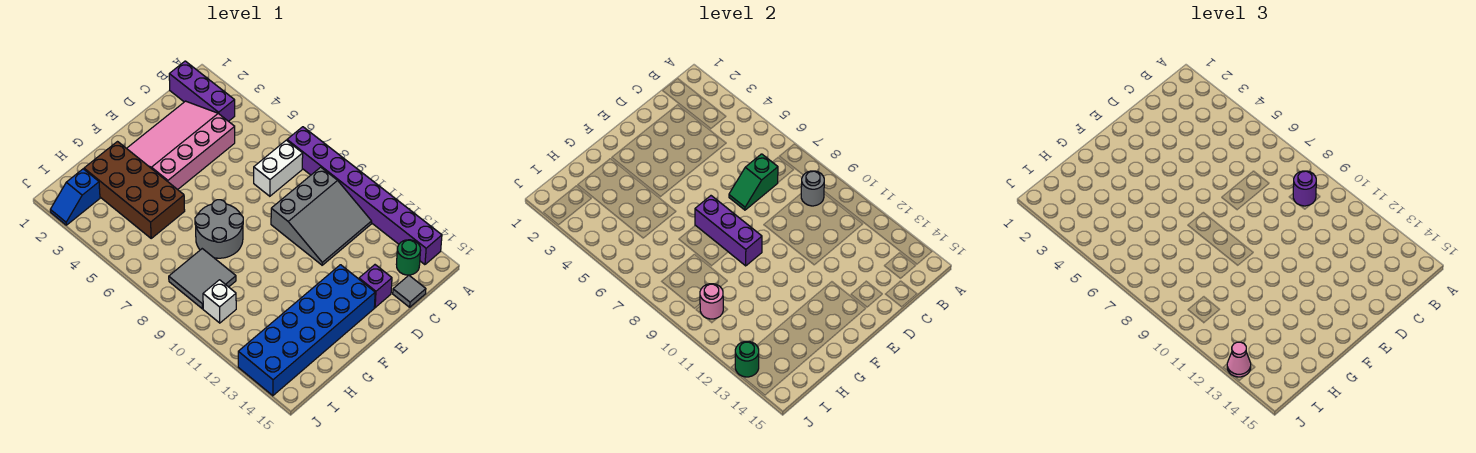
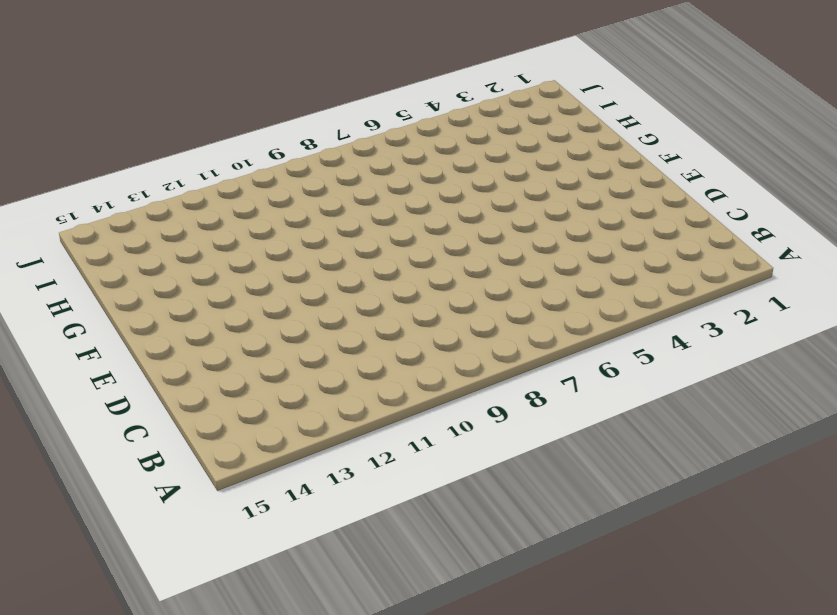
none -> purple 1x8 brick [287,127,442,265]
none -> purple 1x3 brick [169,61,235,121]
none -> white 1x2 brick [254,140,303,196]

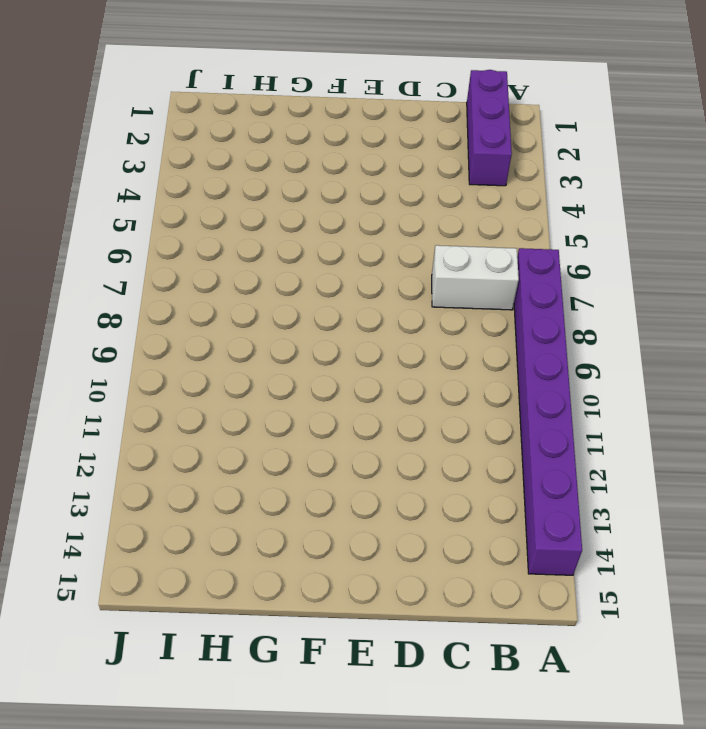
none -> grey 3x3 slope [271,167,372,265]
none -> green 1x1 round brick [396,240,421,275]
none -> pink 3x4 slope [127,101,235,190]

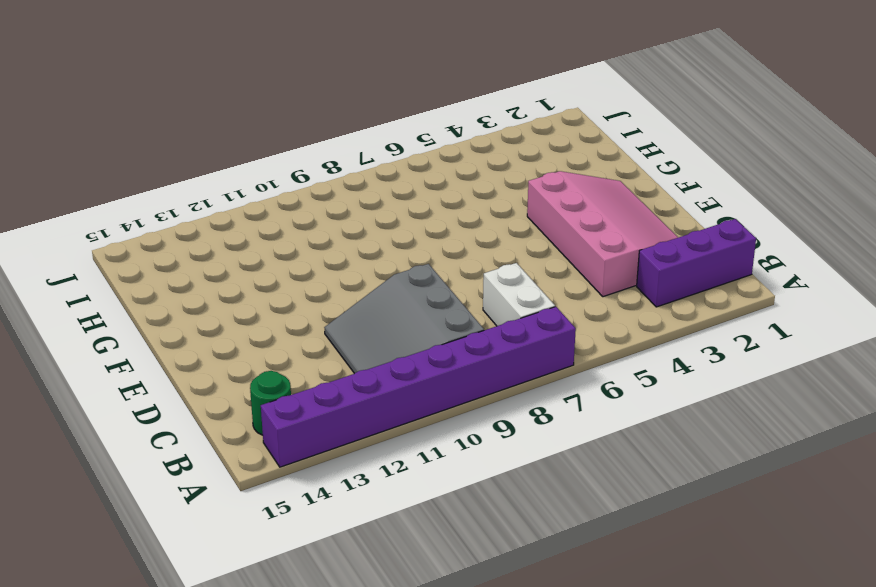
none -> grey 1x1 tile [393,275,426,307]
none -> purple 1x1 brick [359,265,392,308]
none -> blue 2x6 brick [238,265,375,396]

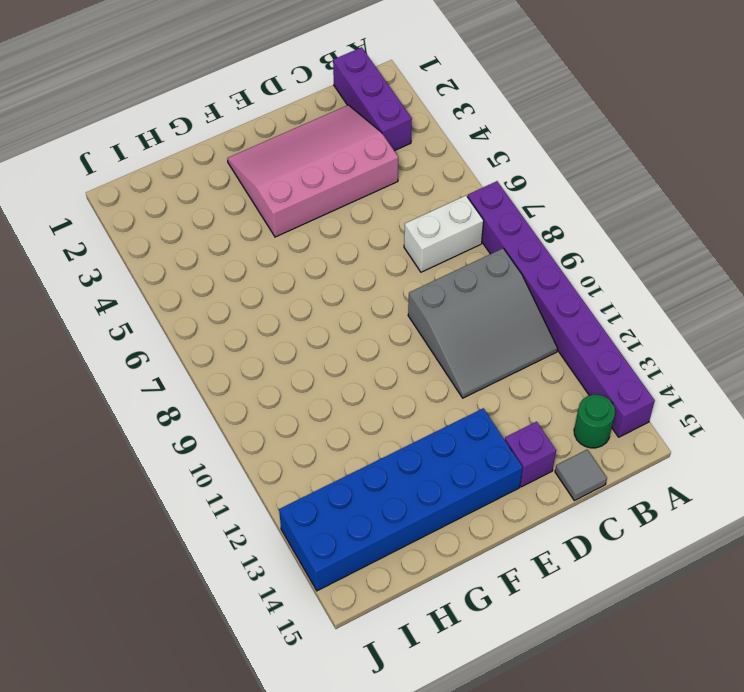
none -> grey 2x2 round brick [195,200,243,258]
none -> brown 2x4 brick [84,142,185,238]
none -> grey 2x2 tile [169,249,236,309]

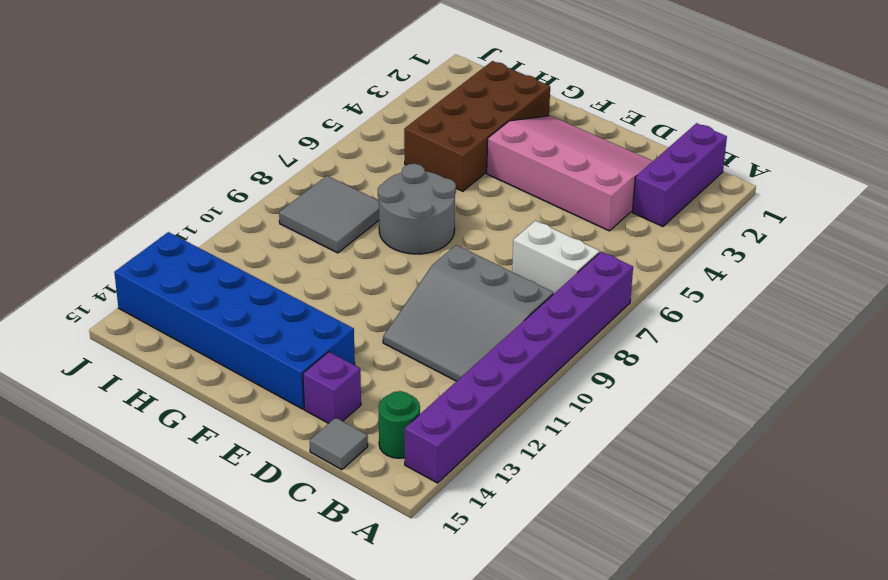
none -> blue 1x2 slope [50,169,100,225]
none -> white 1x1 brick [203,280,236,323]
none -> grey 1x1 round brick [801,171,824,206]

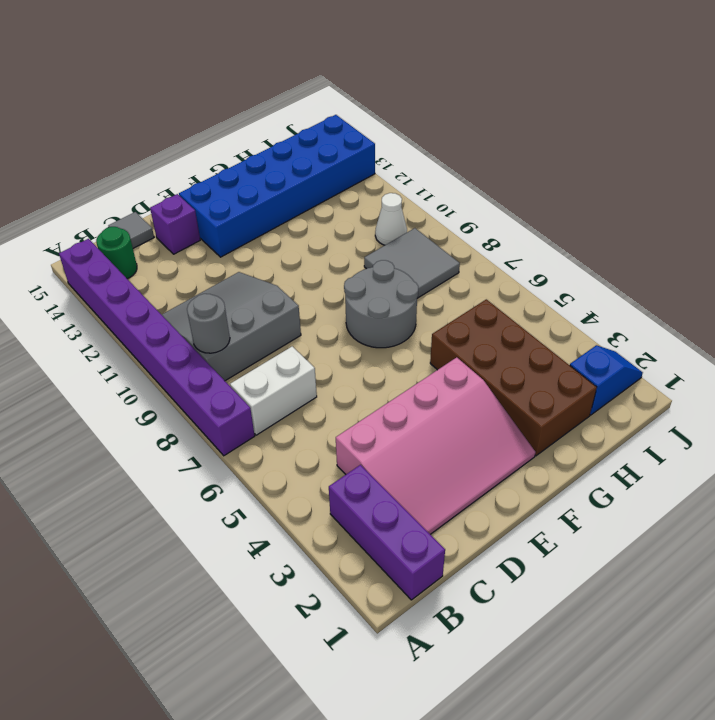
white 1x1 cone [375,193,407,245] -> white 1x1 brick [203,280,236,323]
none -> green 1x2 slope [729,154,778,210]
none -> purple 1x3 brick [695,196,762,266]
none -> pink 1x1 round brick [700,284,723,319]

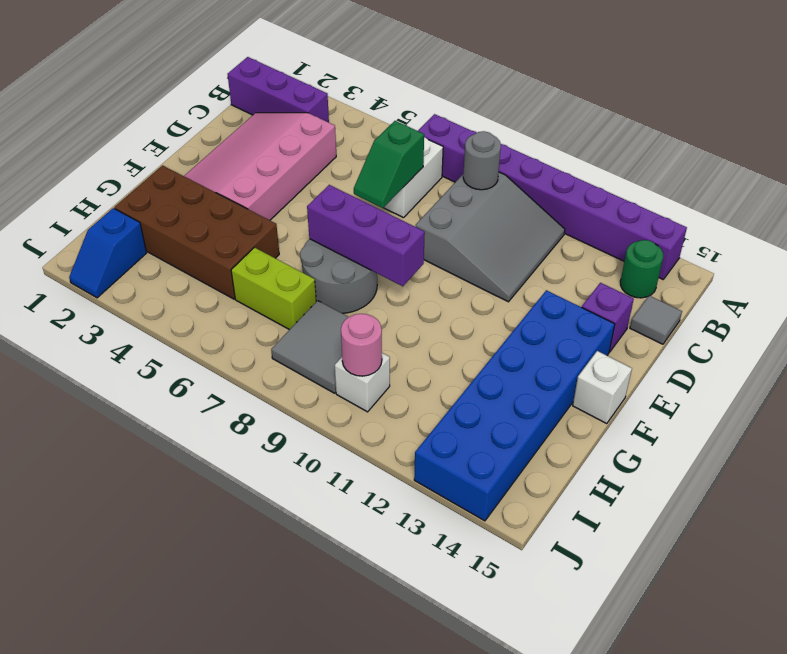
white 1x1 brick [573,351,632,424] -> none
lime 1x2 brick [231,247,316,330] -> none
none -> green 1x1 round brick [735,341,759,377]
none -> purple 1x1 round brick [1293,171,1316,206]
none -> pink 1x1 cone [1227,342,1251,377]

